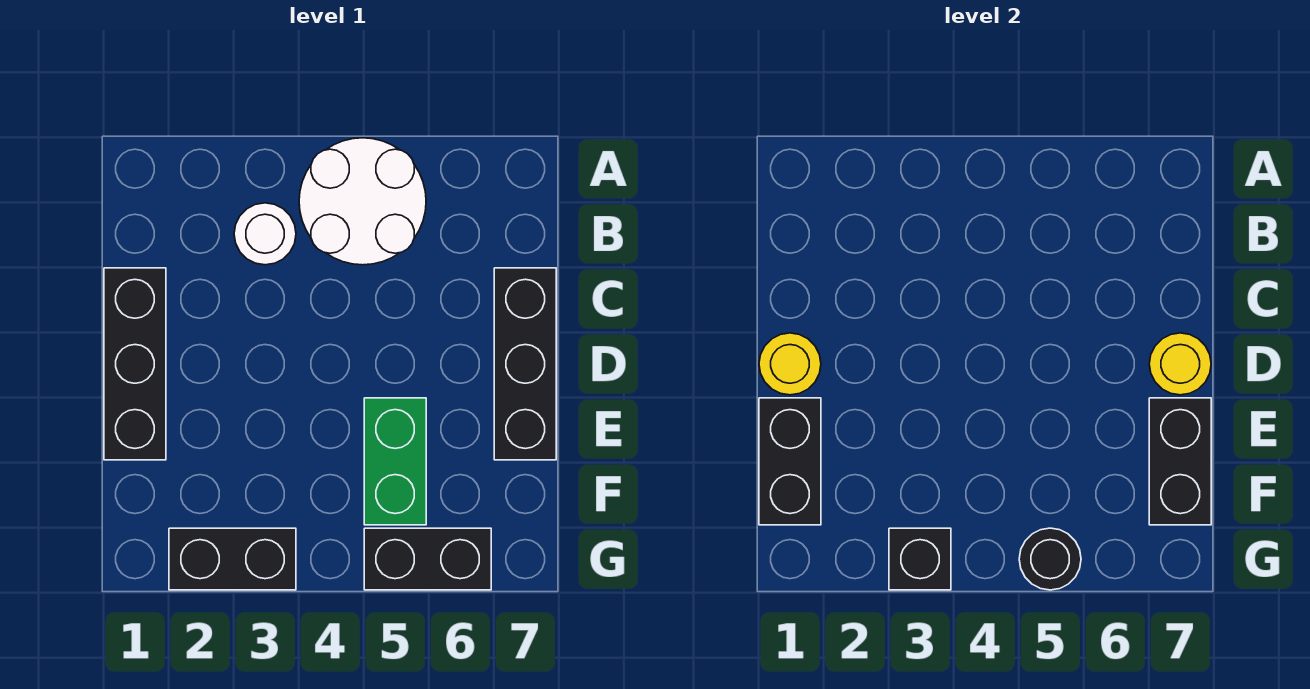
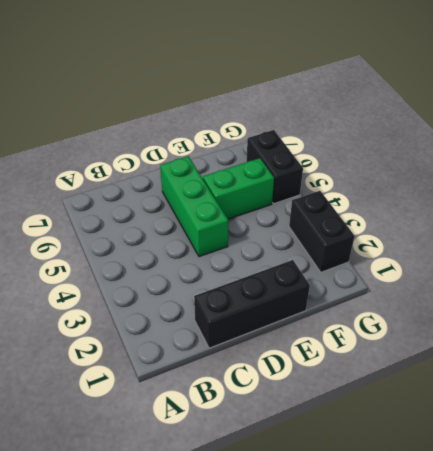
green 1x3 brick [160,156,228,257] -> none
none -> white 2x2 round brick [299,138,426,265]
none -> white 1x1 round brick [234,203,296,265]
none -> black 1x3 brick [494,268,556,460]

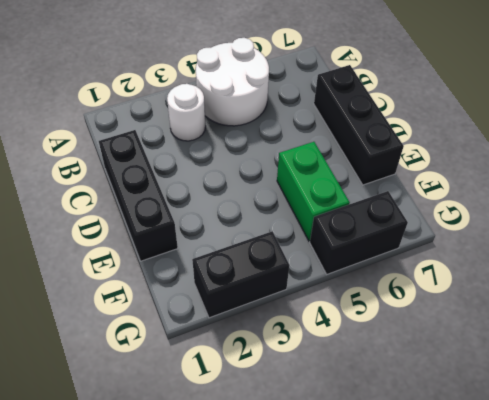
none -> yellow 1x1 round brick [759,333,821,395]
none -> yellow 1x1 round brick [1149,333,1211,395]
none -> black 1x2 brick [759,398,821,525]

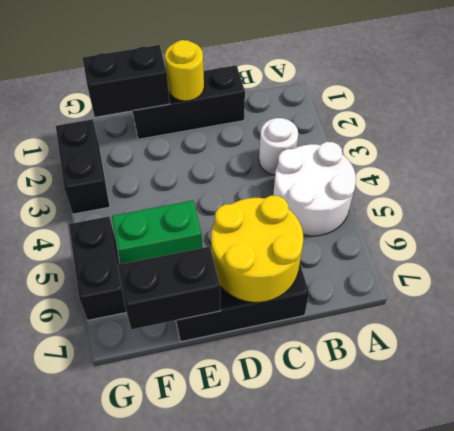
yellow 2x2 round brick [211,195,303,302] -> yellow 1x1 round brick [1149,333,1211,395]
none -> black 1x1 brick [889,528,951,590]
none -> black 1x1 round brick [1019,528,1081,590]

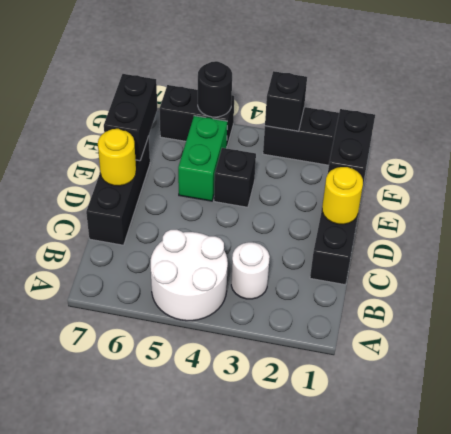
black 1x1 brick [214,148,256,207] -> none

